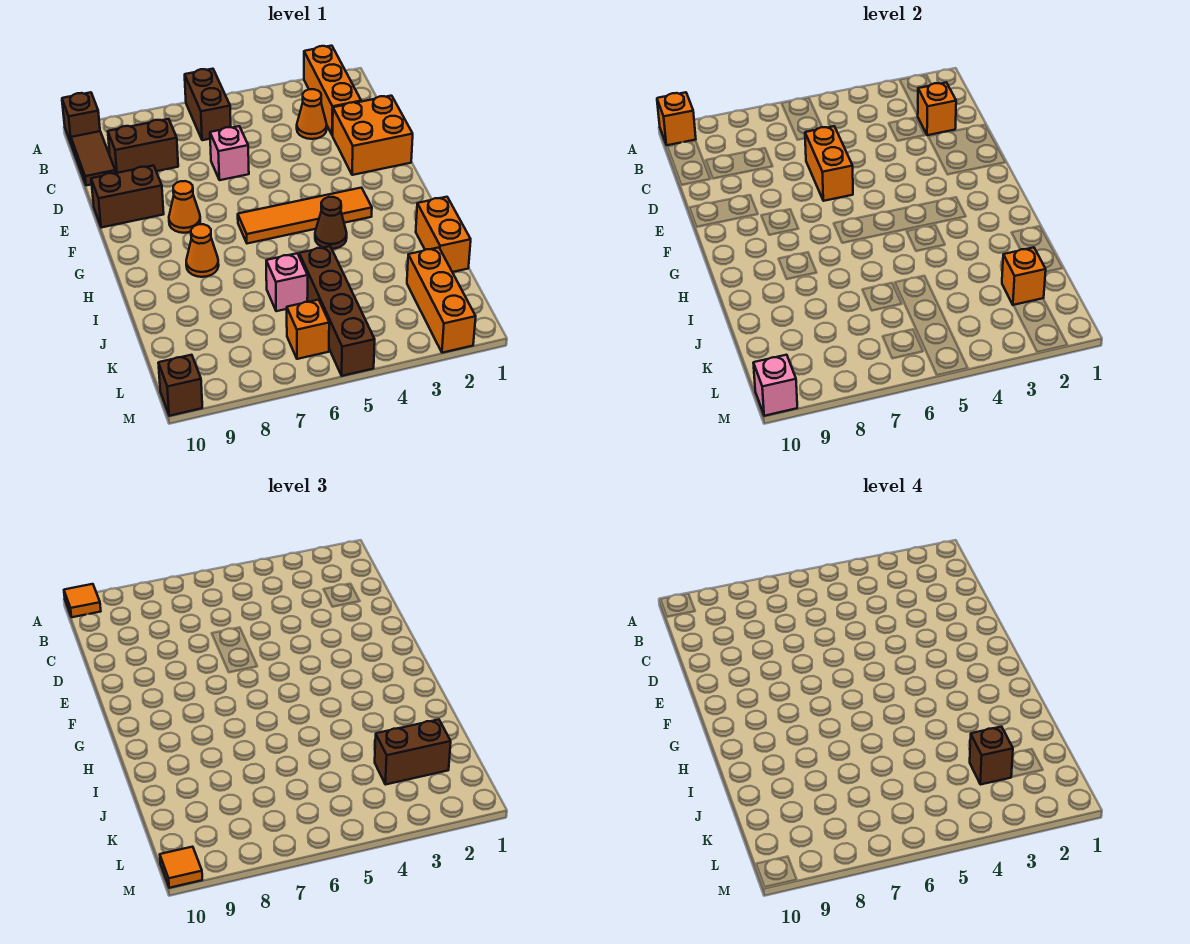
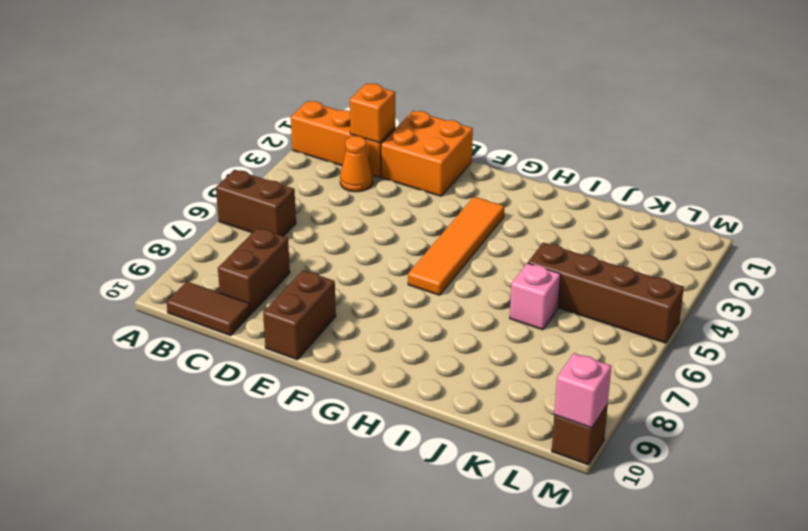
none -> brown 1x1 brick [62,92,100,145]
none -> pink 1x1 brick [210,126,249,180]
none -> orange 1x1 cone [169,181,200,233]

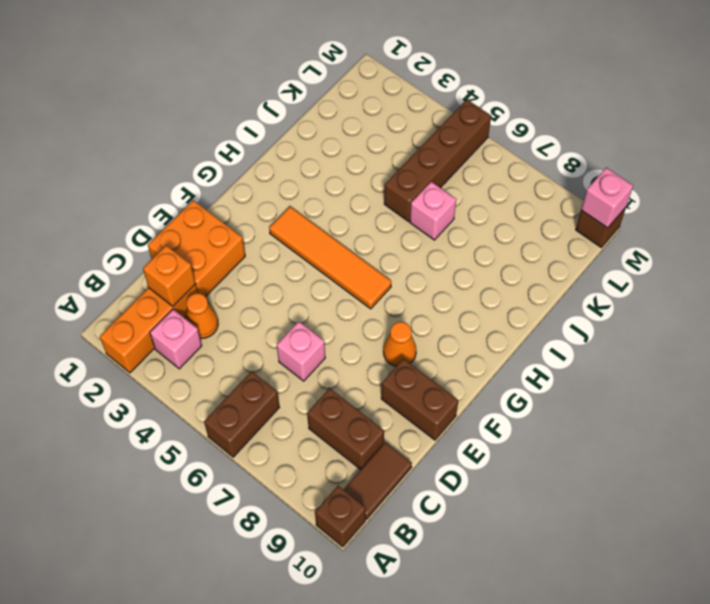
pink 1x1 brick [150,309,202,369] -> none
none -> brown 1x1 cone [315,197,347,249]
none -> orange 1x1 cone [186,224,219,277]
none -> orange 1x2 brick [416,197,471,272]

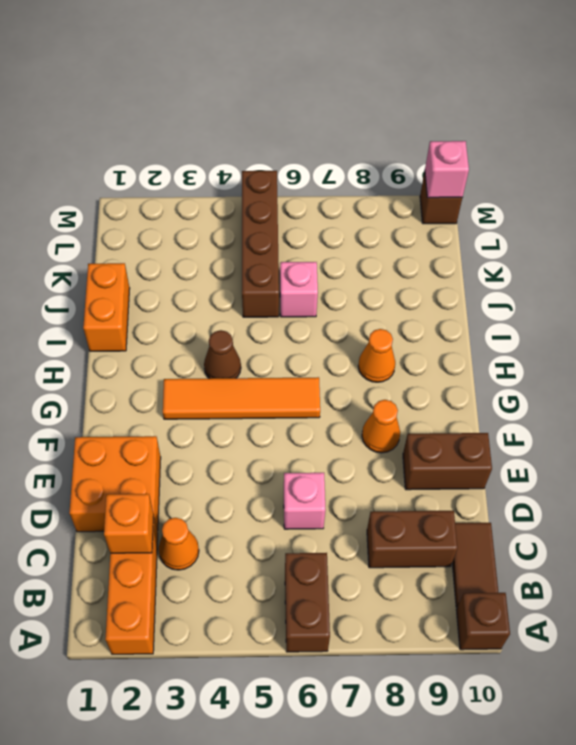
none -> orange 1x3 brick [407,248,476,353]
none -> orange 1x1 brick [287,300,329,359]
none -> orange 1x1 brick [657,92,696,145]

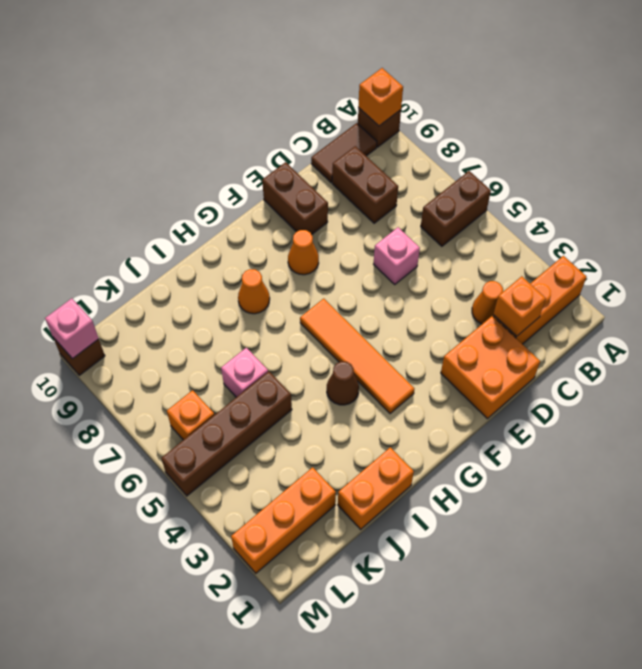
none -> orange 1x2 brick [805,126,853,201]
none -> orange 1x1 brick [1002,248,1046,305]
none -> orange 1x1 tile [64,584,101,617]

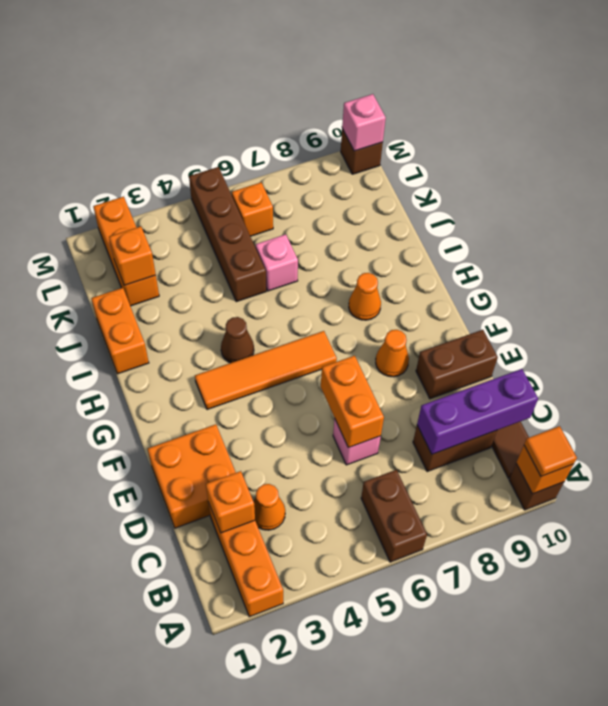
purple 1x3 brick [417,369,538,454] -> none
none -> brown 1x2 brick [375,720,451,785]
none -> orange 1x1 tile [160,847,202,888]
none -> brown 1x1 brick [970,727,1013,785]

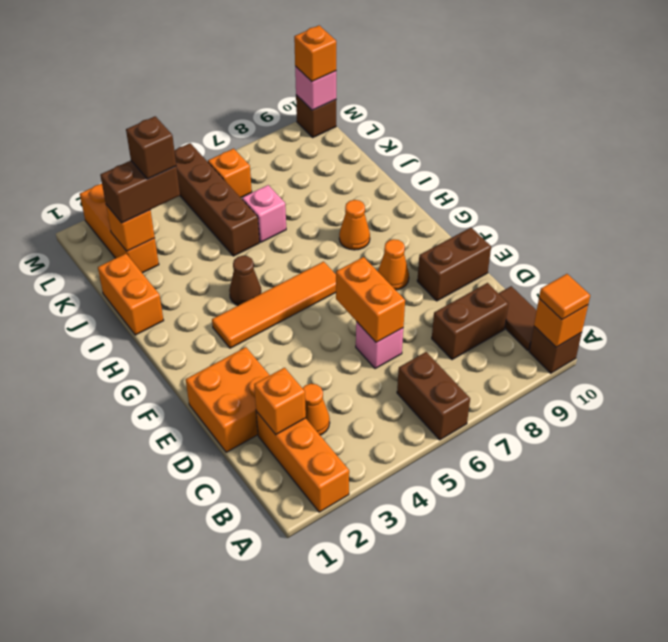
orange 1x1 brick [294,25,336,82] -> orange 1x1 tile [160,847,202,888]

